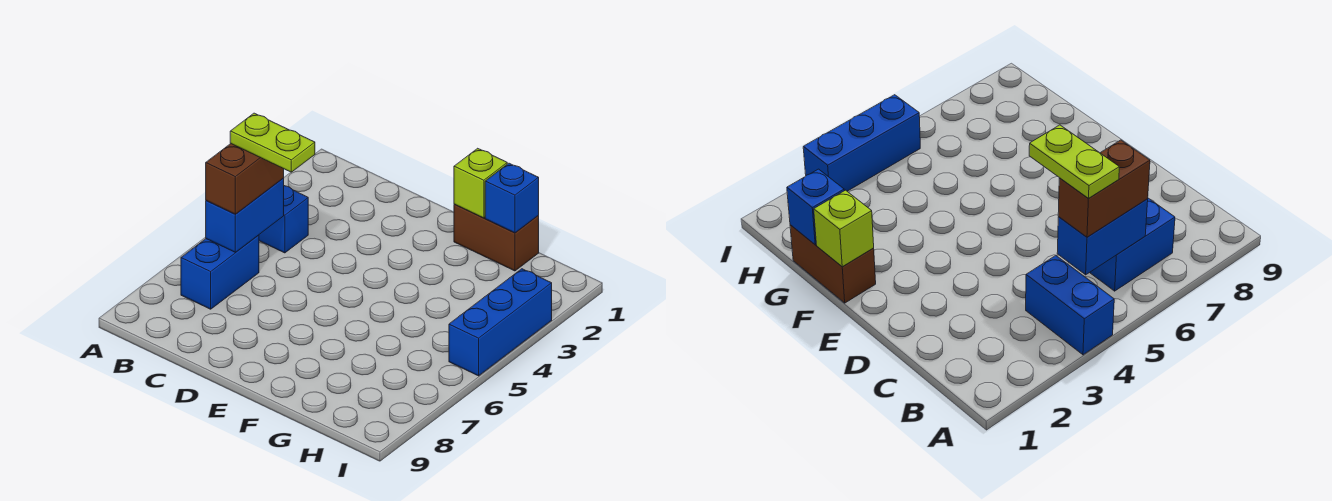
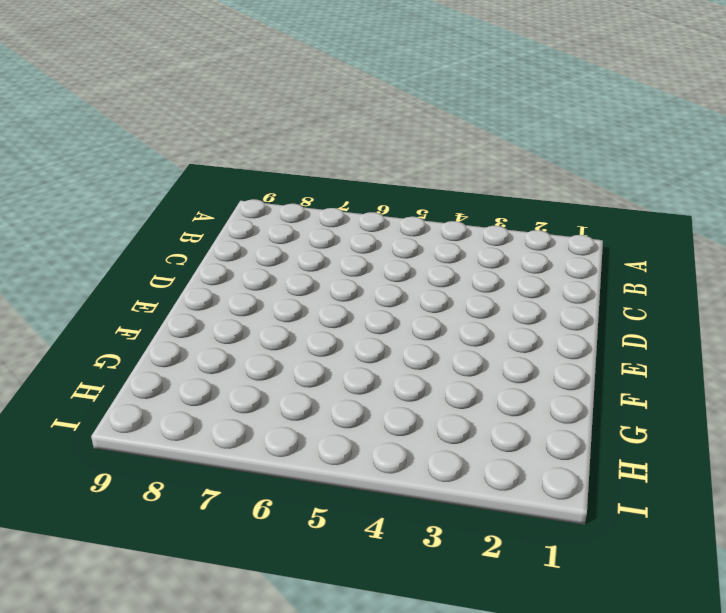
none -> blue 1x2 brick [259,186,308,253]
none -> blue 1x2 brick [181,235,259,309]

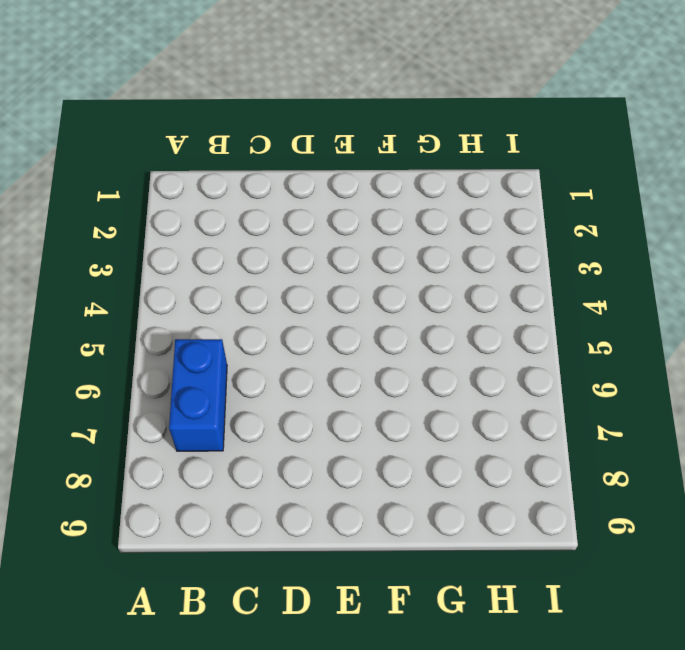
none -> blue 1x2 brick [259,186,308,253]
none -> brown 1x2 brick [454,204,539,271]

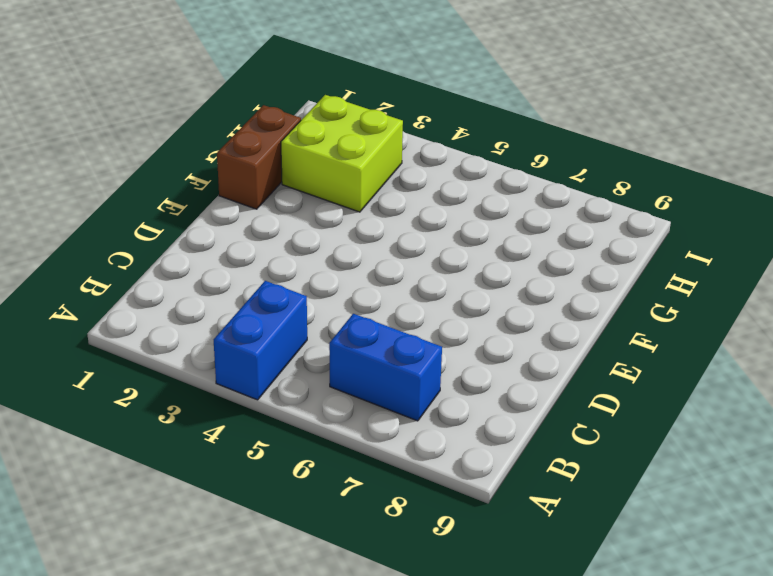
lime 2x2 brick [281,95,403,212] -> none
none -> blue 1x3 brick [449,269,552,376]
none -> blue 1x2 brick [206,178,284,252]

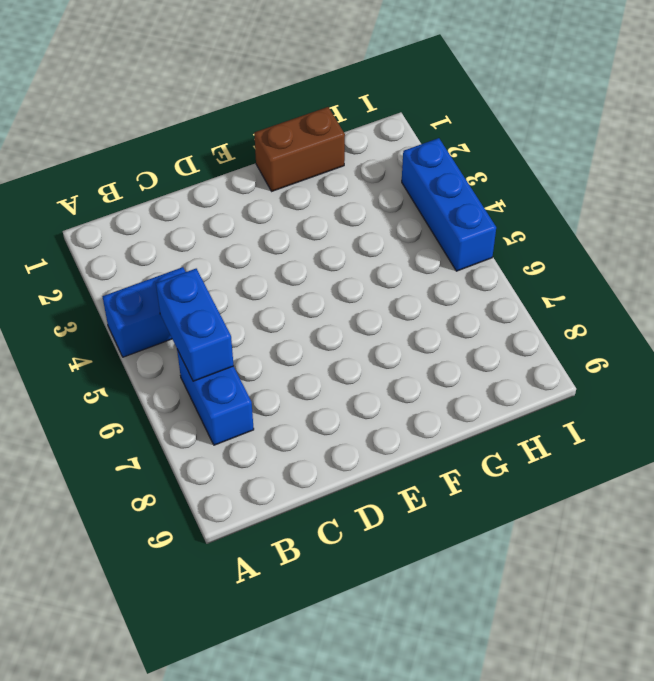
none -> lime 1x1 brick [454,148,507,218]
none -> blue 1x1 brick [485,163,539,233]

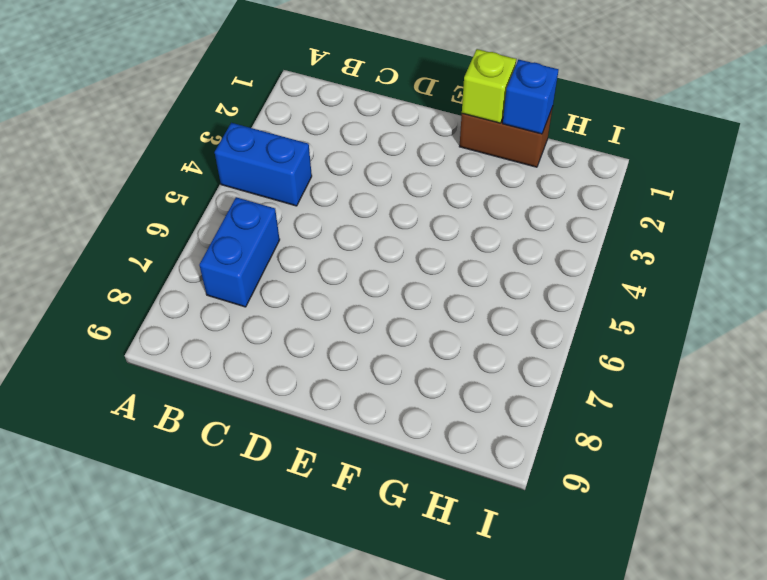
none -> blue 1x3 brick [449,269,552,376]
none -> blue 1x2 brick [206,178,284,252]

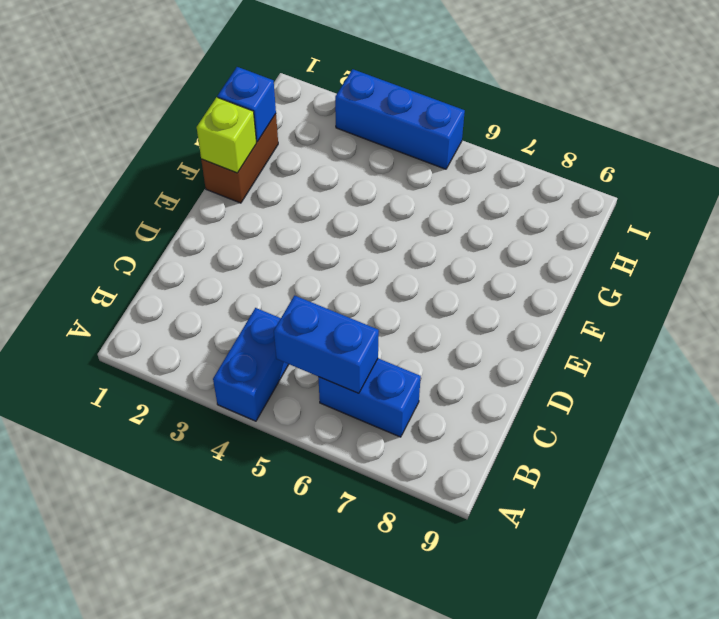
none -> brown 1x2 brick [206,144,284,214]
none -> lime 1x2 plate [230,113,315,172]

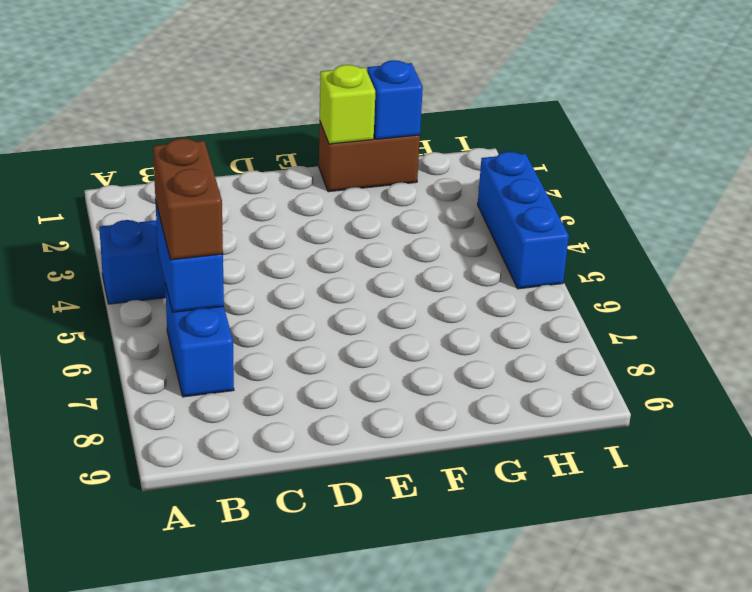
none -> lime 1x2 plate [230,113,315,172]

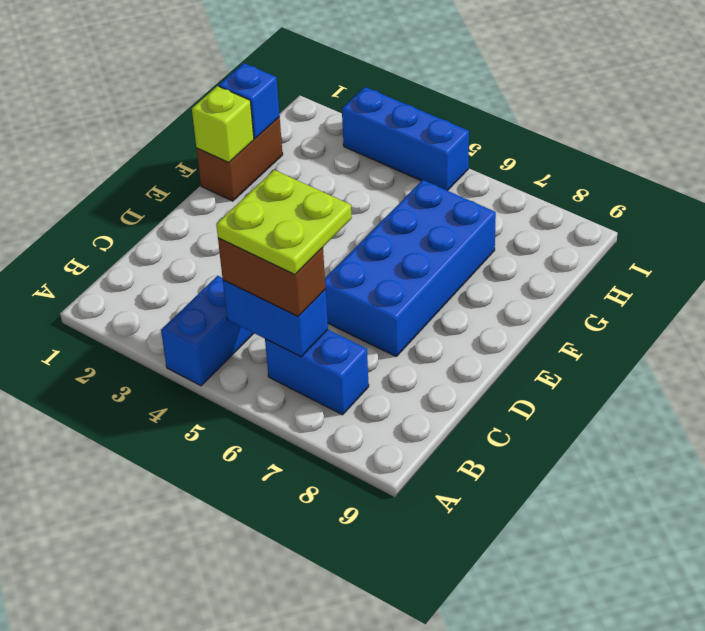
lime 2x2 plate [216,170,352,274] -> lime 1x2 plate [230,113,315,172]
blue 2x4 brick [325,180,496,356] -> none

